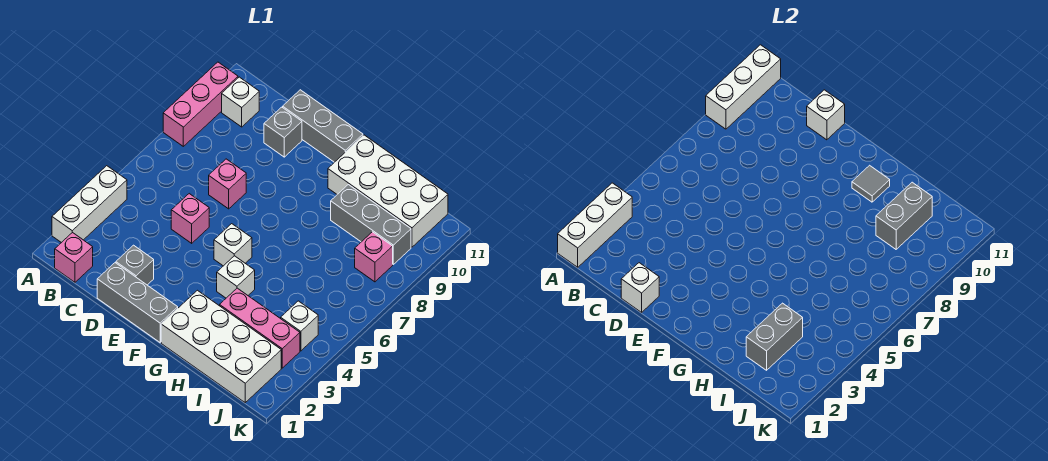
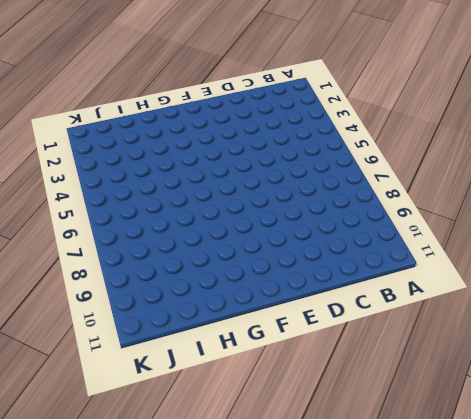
none -> white 1x3 brick [52,166,127,243]
none -> pink 1x3 brick [163,62,238,146]
none -> pink 1x1 brick [55,232,93,282]

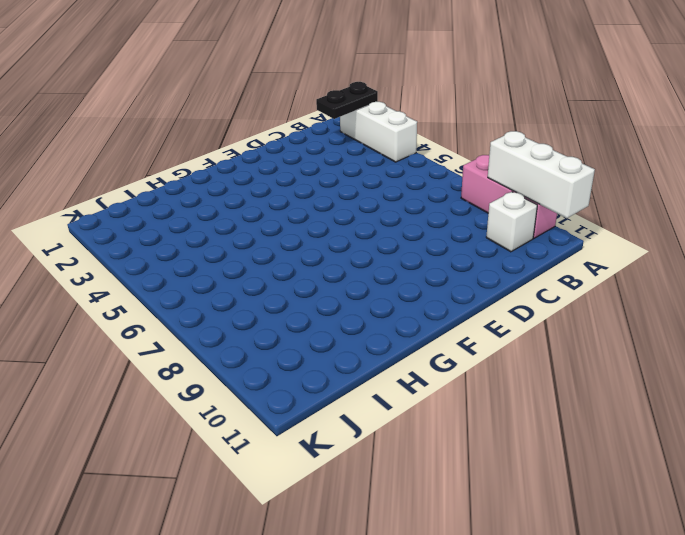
black 1x2 plate [316,82,378,119] -> white 1x3 brick [558,183,632,267]
none -> pink 1x1 brick [55,232,93,282]
none -> grey 1x3 brick [97,263,178,342]
none -> grey 1x1 brick [116,245,154,285]

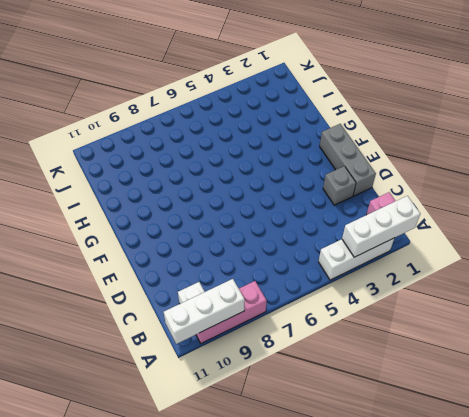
none -> pink 1x1 brick [171,194,209,243]
none -> pink 1x1 brick [209,159,246,209]
none -> grey 1x1 brick [264,107,302,157]

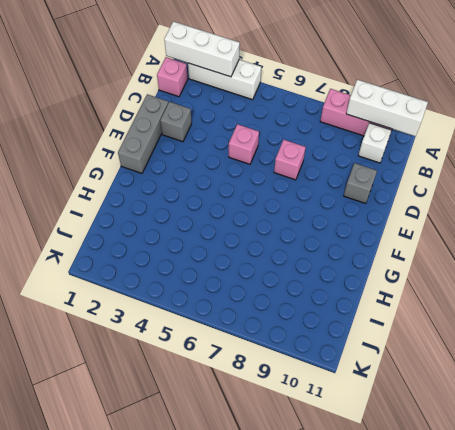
none -> grey 1x3 brick [283,90,363,162]
none -> white 1x1 brick [214,224,252,266]
none -> white 2x4 brick [161,290,281,403]

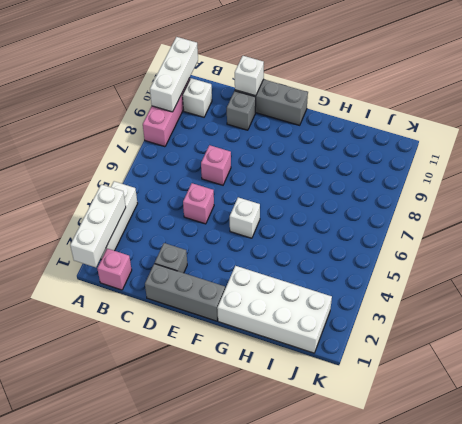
none -> white 1x1 brick [217,256,255,298]
none -> white 2x4 brick [328,135,448,247]
none -> pink 1x3 brick [220,288,300,368]

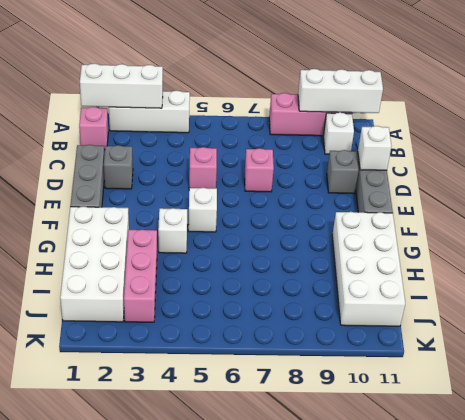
none -> grey 1x3 brick [331,185,411,264]
none -> white 1x1 brick [281,301,318,351]
none -> pink 1x1 brick [355,232,393,282]

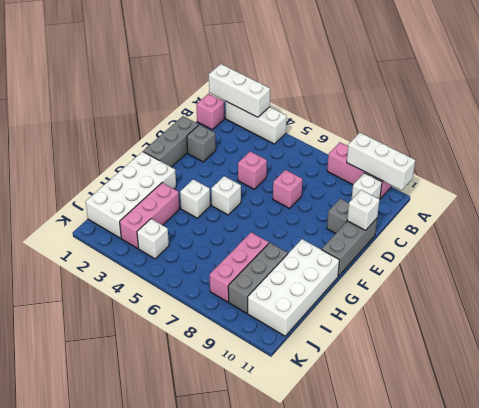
pink 1x3 brick [210,232,269,302] -> pink 1x1 brick [355,232,393,282]
none -> white 1x1 brick [621,263,659,312]
none -> grey 1x1 tile [852,165,890,202]
none -> grey 1x2 brick [746,303,803,370]

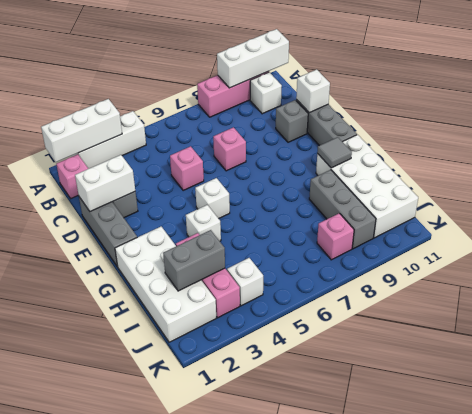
white 1x2 brick [75,155,135,211] -> white 1x1 brick [621,263,659,312]
none -> grey 1x2 brick [876,182,932,249]

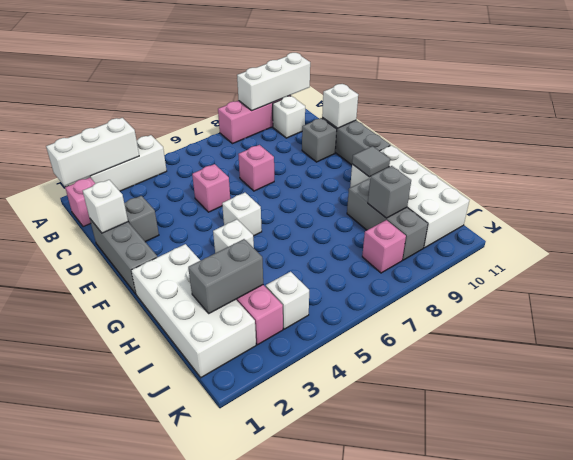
grey 1x1 brick [368,166,411,218] -> grey 1x2 brick [876,182,932,249]

